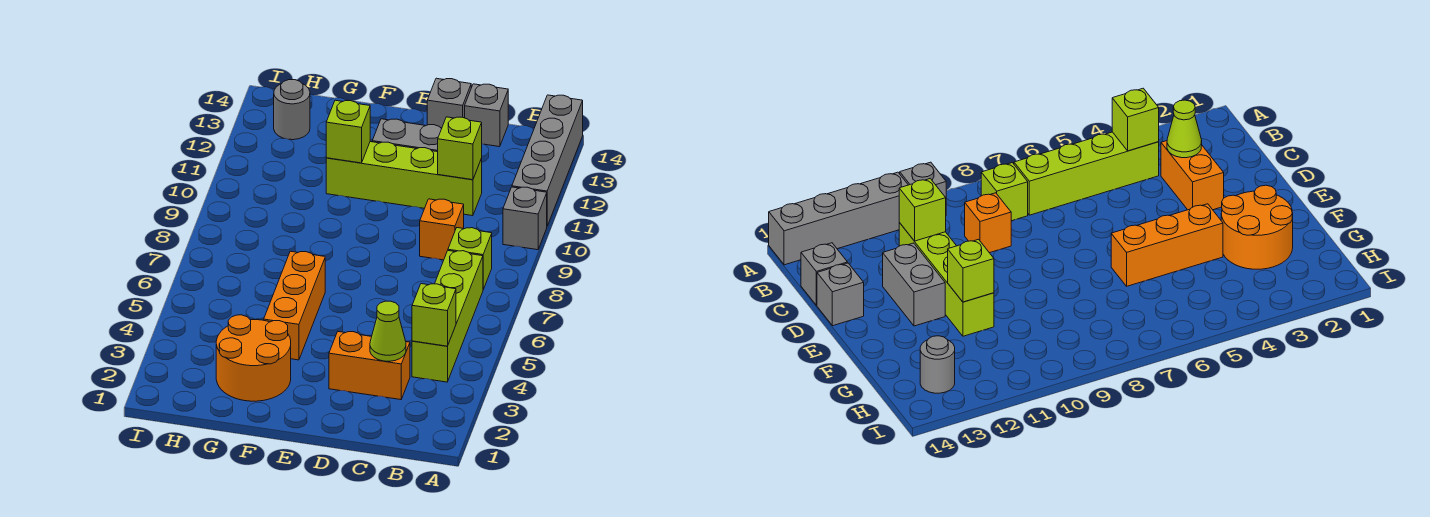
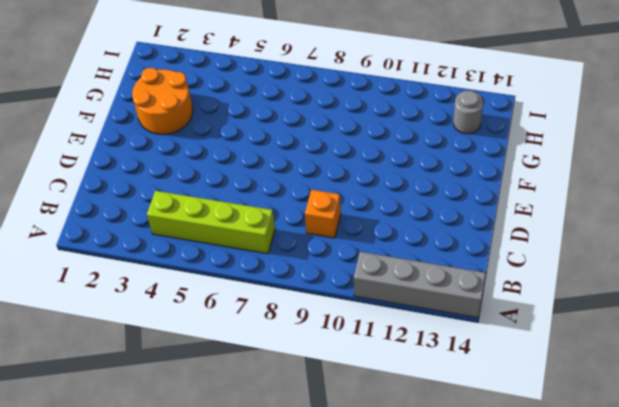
none -> grey 1x1 brick [503,187,547,250]
none -> lime 1x1 brick [448,228,492,289]
none -> orange 1x2 brick [329,332,410,400]

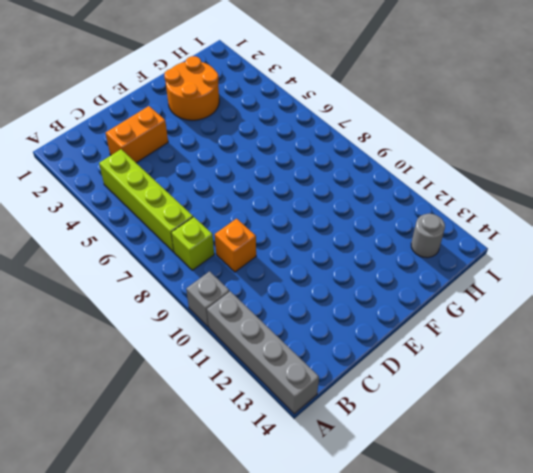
none -> lime 1x4 brick [326,142,482,216]
none -> grey 1x1 brick [465,84,508,147]
none -> grey 1x2 brick [372,119,442,152]

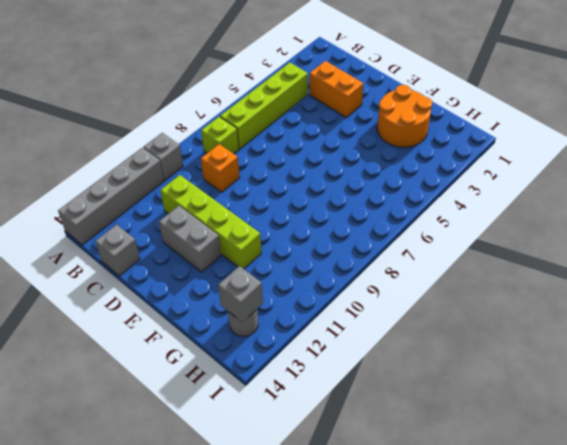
grey 1x1 brick [218,266,263,322] -> grey 1x1 brick moved to [427,78,471,128]
none -> orange 1x3 brick [264,251,325,360]
none -> lime 1x1 brick [412,284,456,346]
none -> lime 1x1 cone [370,301,406,361]

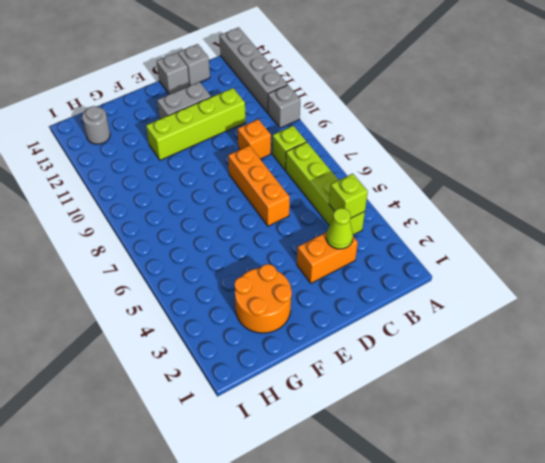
orange 1x3 brick [228,145,290,226] -> orange 1x3 brick moved to [264,251,325,360]
none -> lime 1x1 brick [438,117,482,180]
none -> lime 1x1 brick [326,100,370,163]

